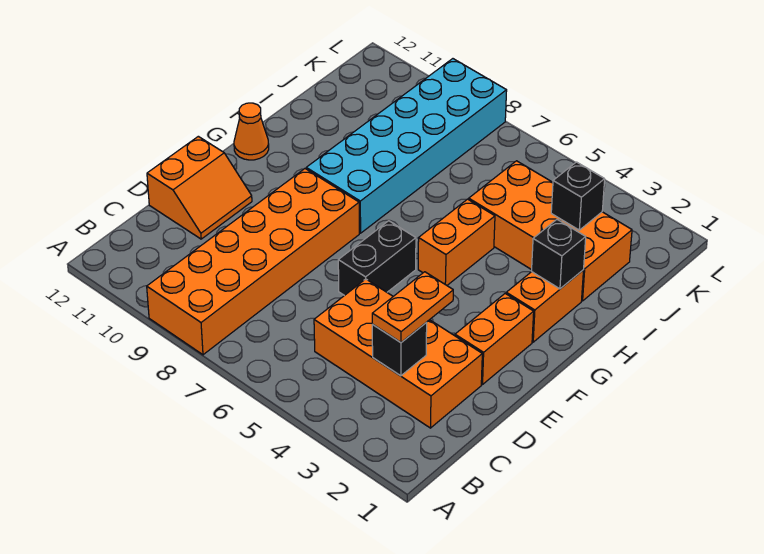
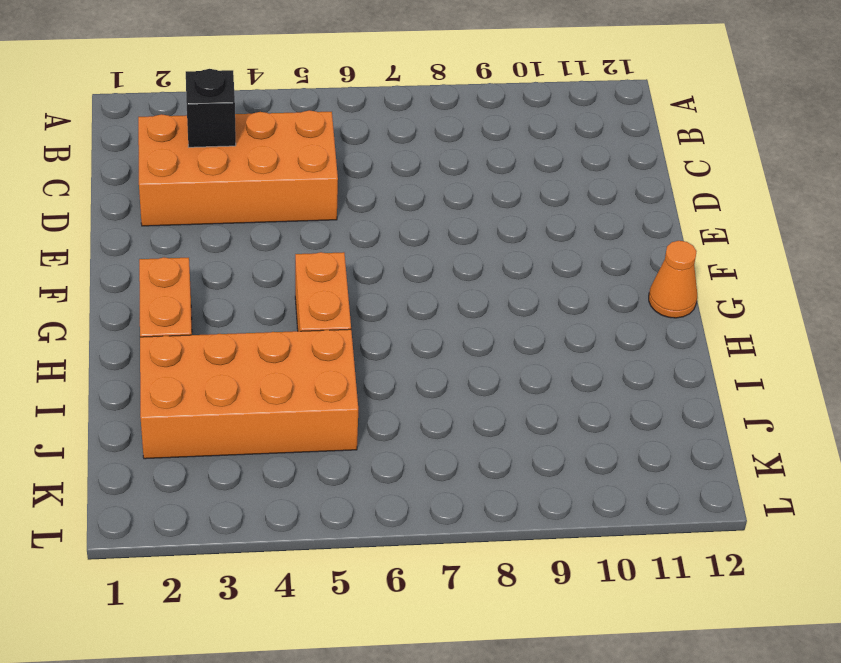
none -> orange 2x6 brick [147,169,359,355]
none -> orange 2x2 slope [147,136,252,239]
none -> orange 1x2 brick [455,294,534,384]

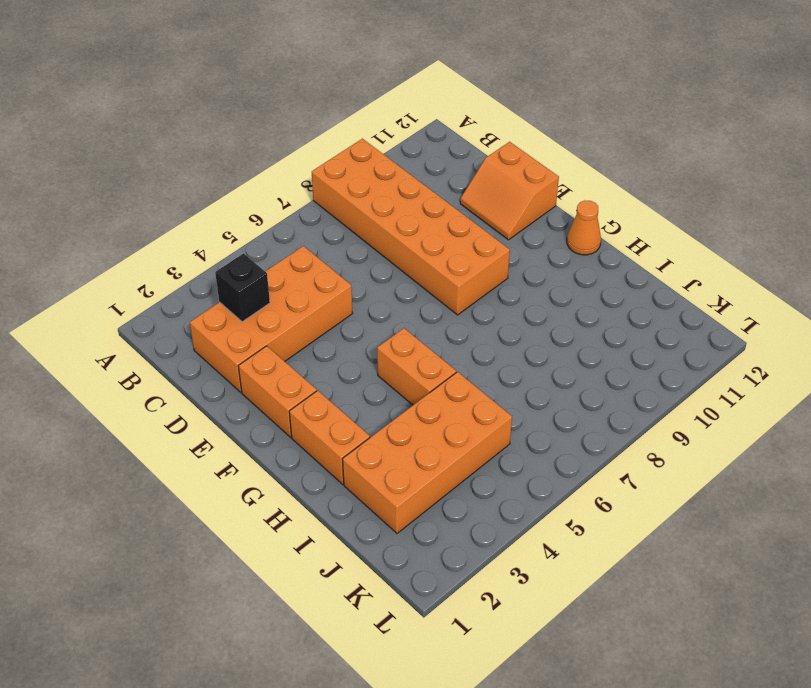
none -> black 1x2 brick [338,221,416,296]
none -> cyan 2x6 brick [306,59,507,233]
none -> black 1x1 brick [532,220,586,289]

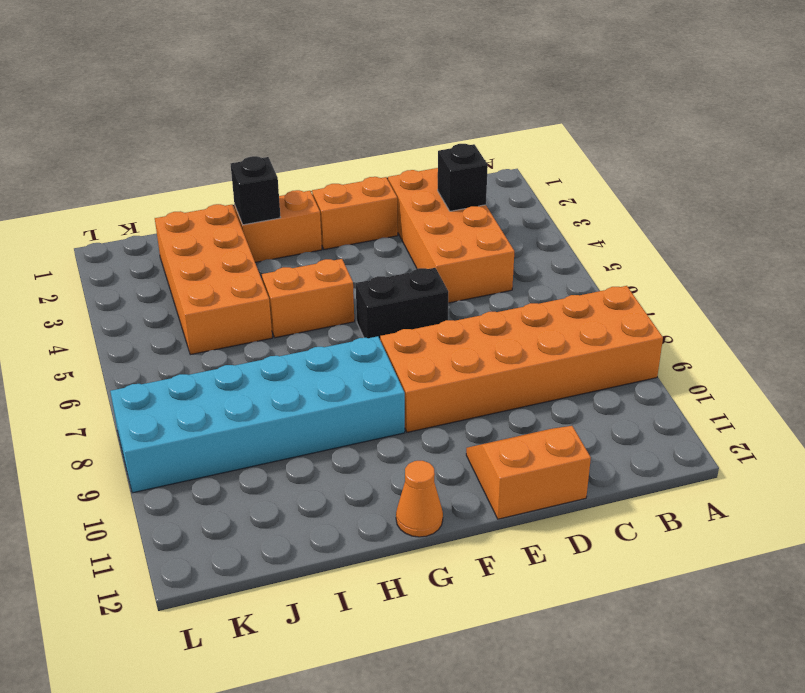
none -> black 1x1 brick [551,162,605,230]
none -> orange 1x2 plate [372,272,453,342]

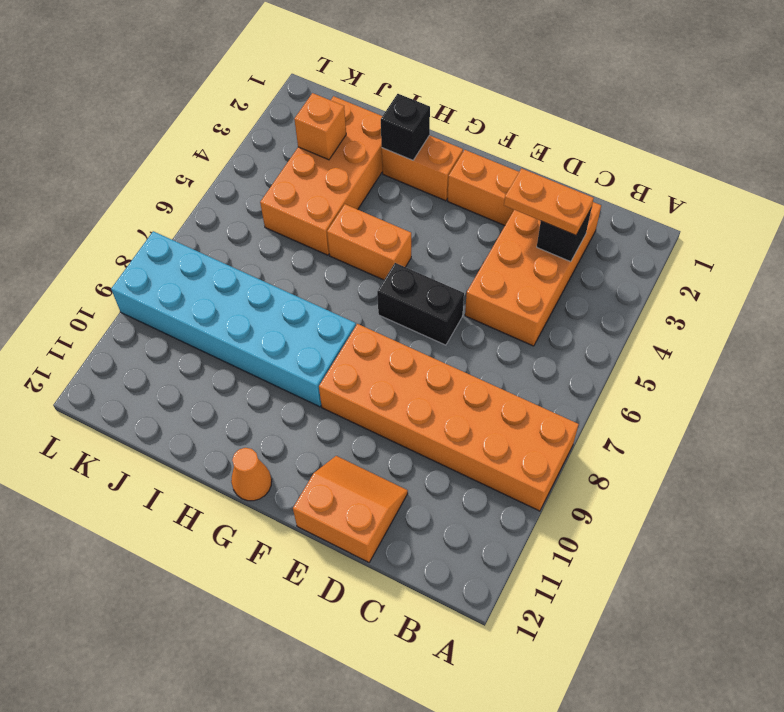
orange 1x1 brick [294,93,346,160] -> black 1x1 brick [551,162,605,230]

